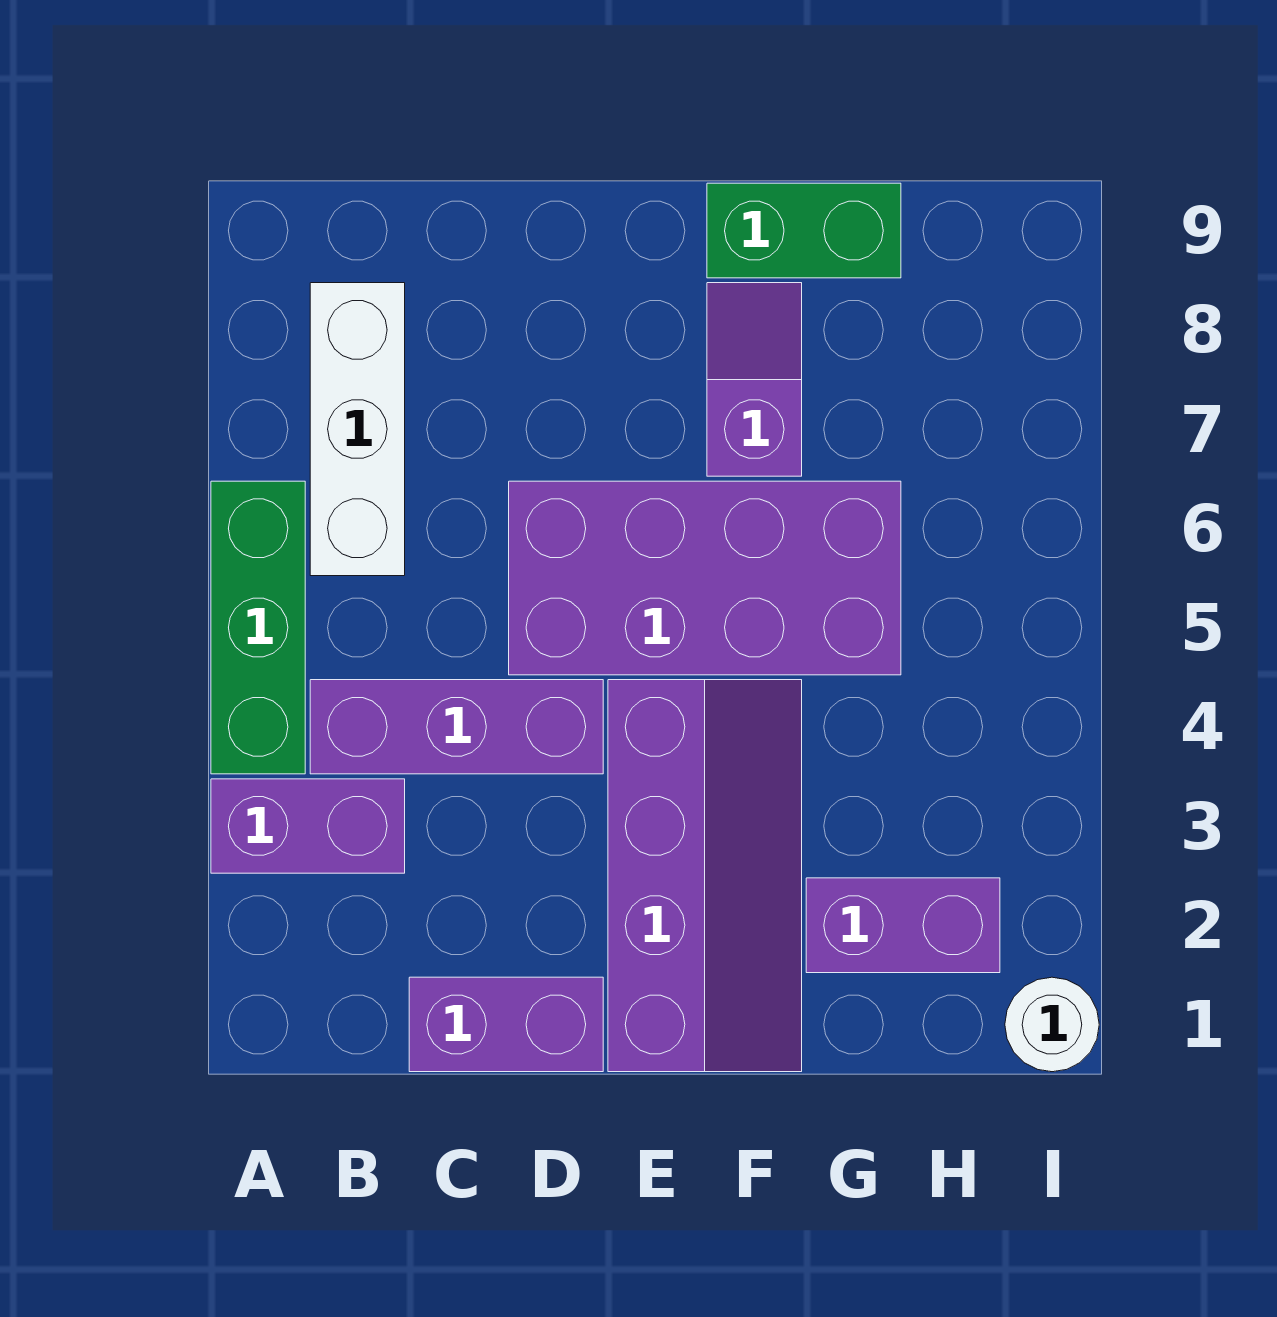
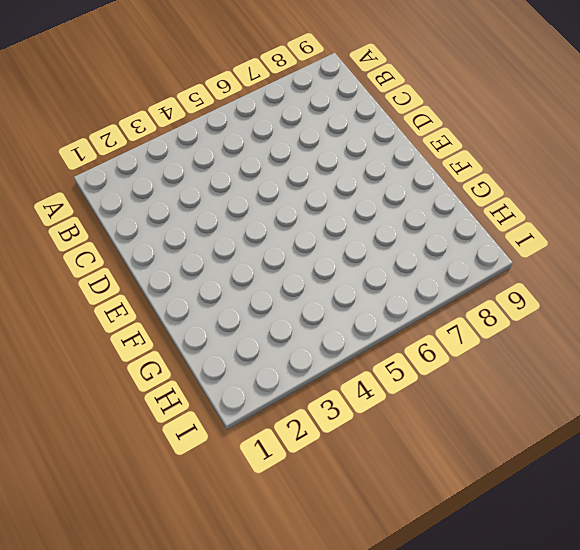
none -> purple 1x2 brick [211,779,405,873]
none -> green 1x3 brick [211,481,305,774]

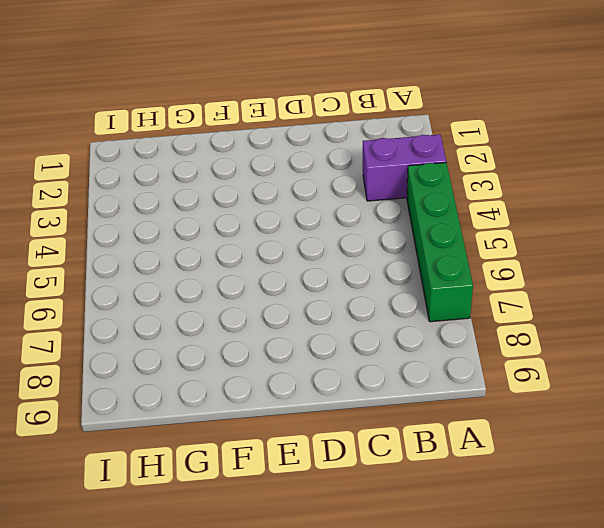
green 1x4 brick [407,163,473,322] -> green 1x3 brick [211,481,305,774]
none -> purple 1x3 brick [310,680,603,774]
none -> white 1x3 brick [310,283,405,576]

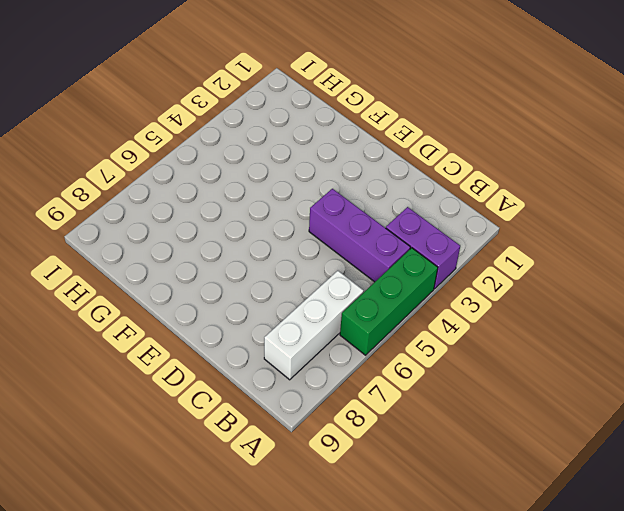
none -> purple 1x2 brick [409,977,603,1072]
none -> purple 2x4 brick [509,481,901,675]

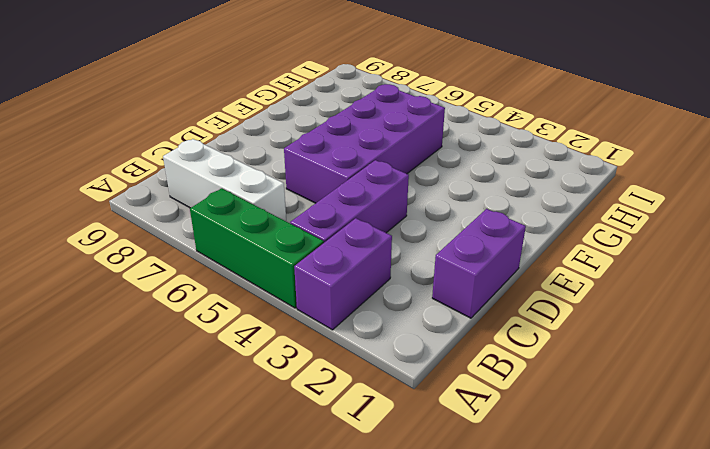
none -> purple 2x4 slope [608,680,802,1072]
none -> purple 1x2 slope [707,283,802,476]

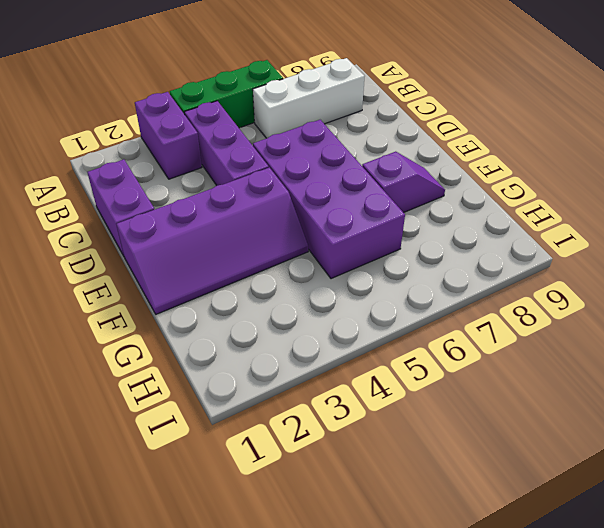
none -> green 1x2 brick [707,183,901,278]
none -> purple 1x2 brick [806,878,1000,973]

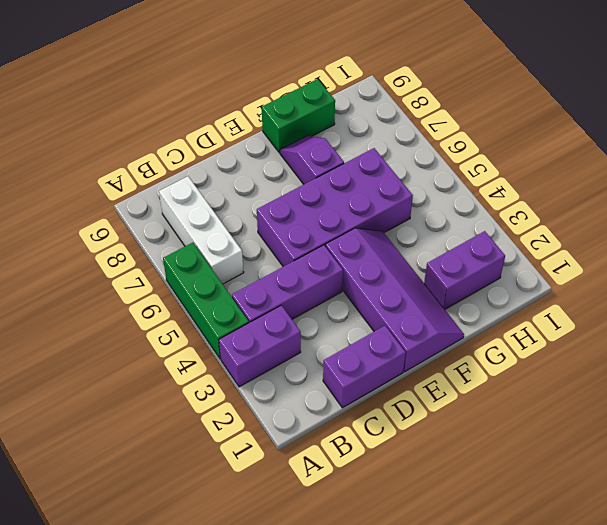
none -> white 1x1 round brick [1005,977,1099,1072]

